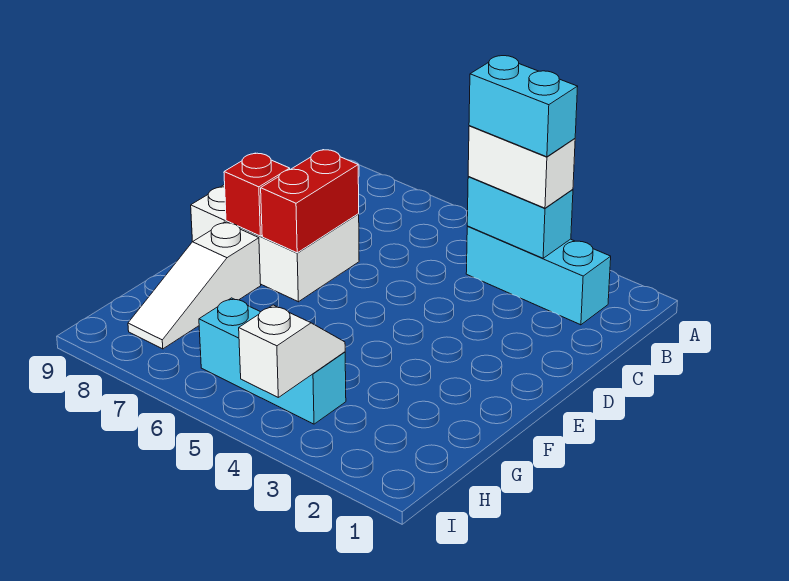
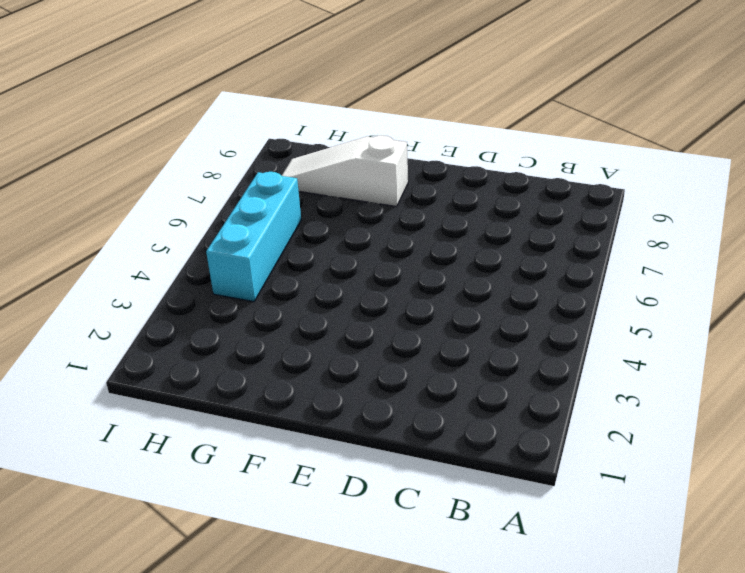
none -> cyan 1x3 brick [466,226,611,325]
none -> white 2x3 brick [191,185,359,302]

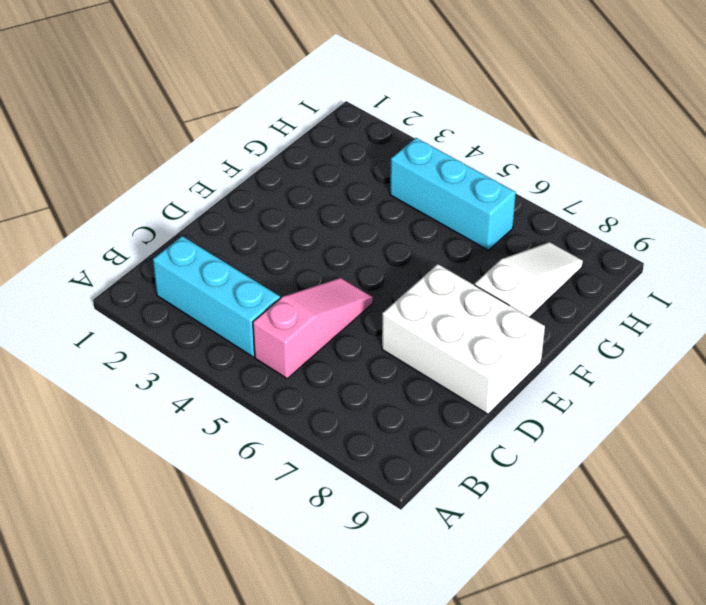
pink 1x3 slope [253,278,373,379] -> none
none -> cyan 1x2 brick [467,177,573,258]
none -> red 1x2 brick [261,150,359,253]

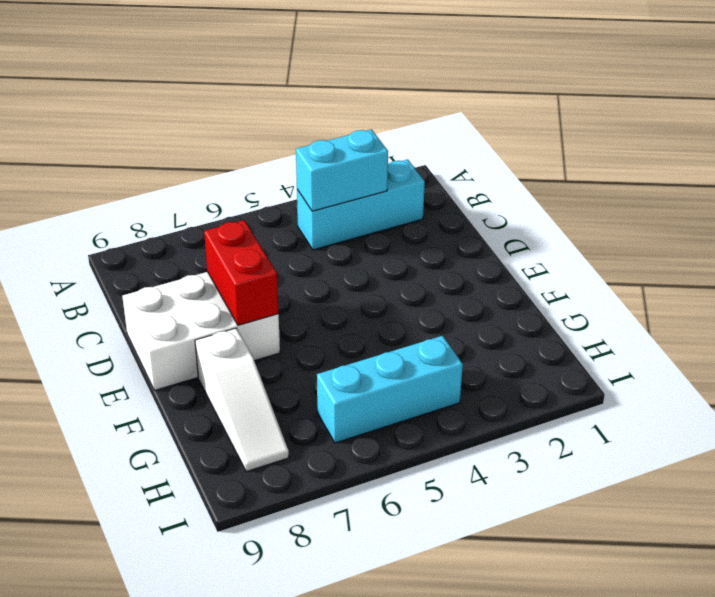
none -> red 1x1 brick [224,153,290,236]
none -> white 1x2 slope [239,305,345,397]

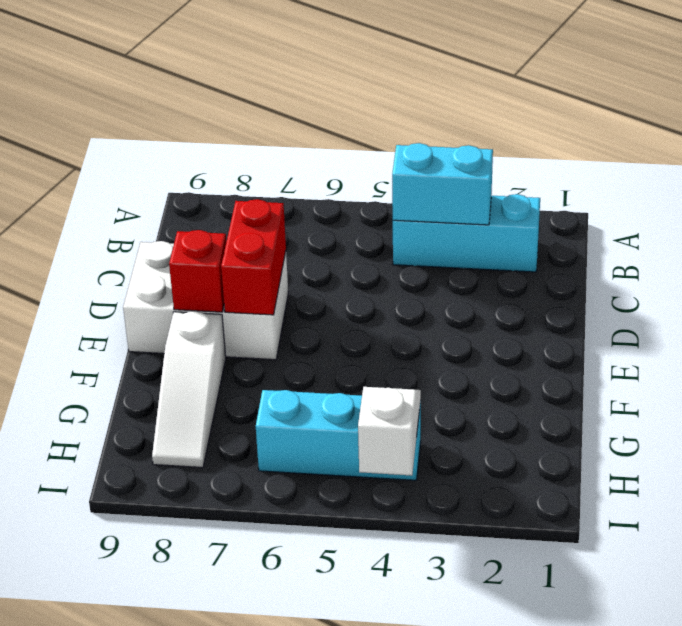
none -> white 1x2 brick [468,126,575,208]
none -> cyan 1x2 brick [469,56,578,157]

